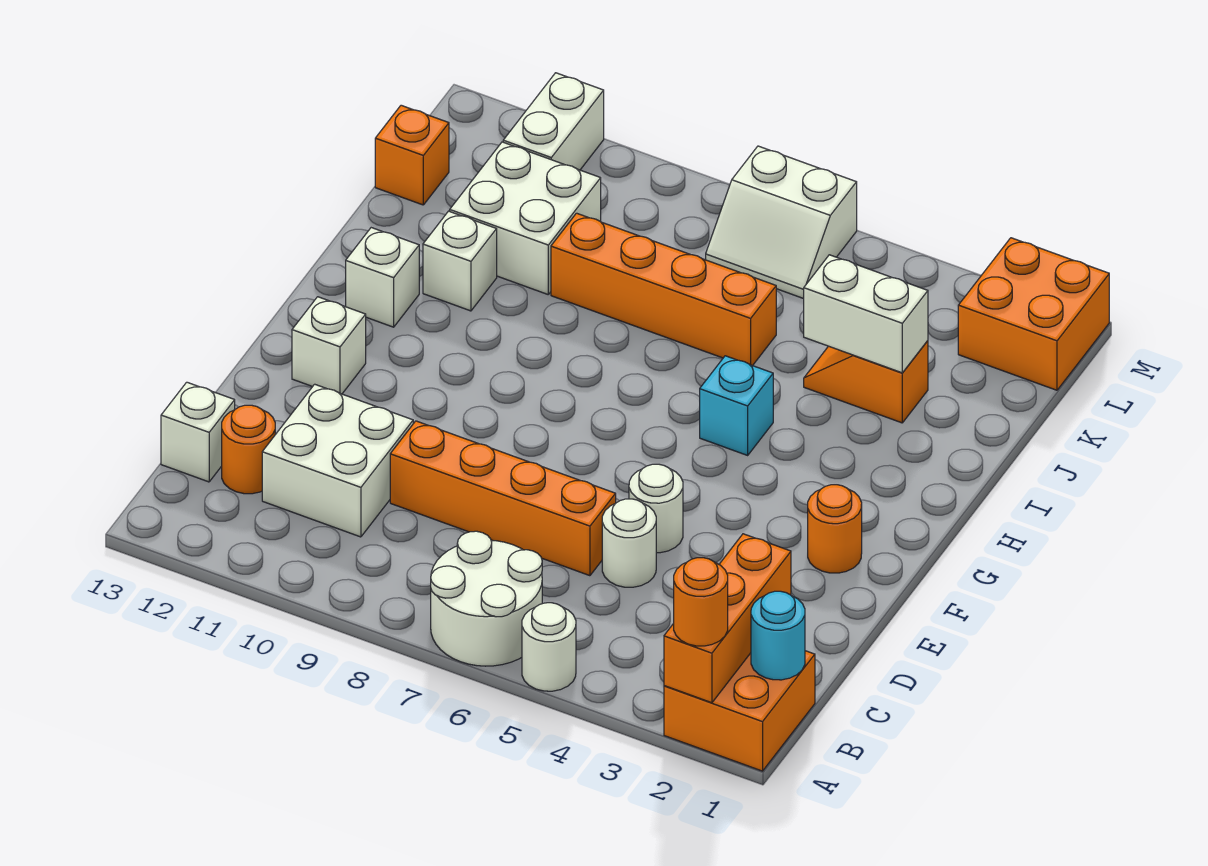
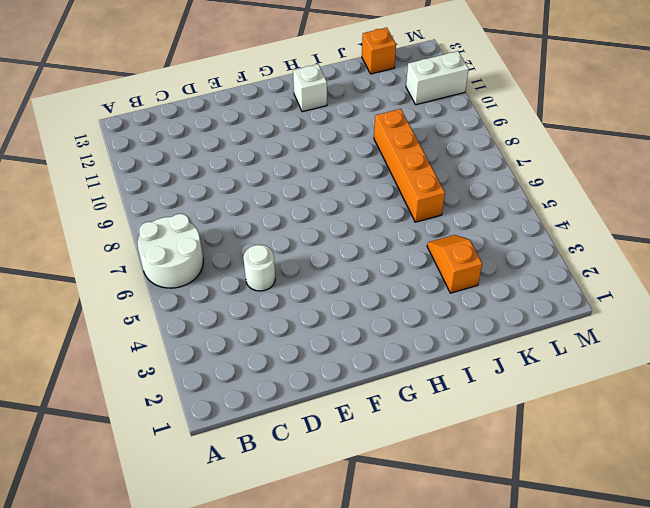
none -> orange 2x2 brick [664,651,815,771]
none -> white 1x1 round brick [522,603,576,691]
none -> white 2x2 brick [262,384,413,537]

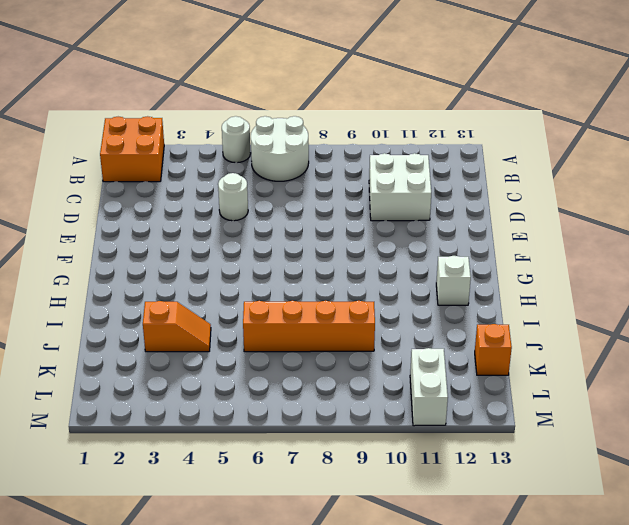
none -> orange 1x1 round brick [222,405,275,494]
none -> white 1x1 brick [161,382,235,482]
none -> orange 1x4 brick [390,421,616,576]

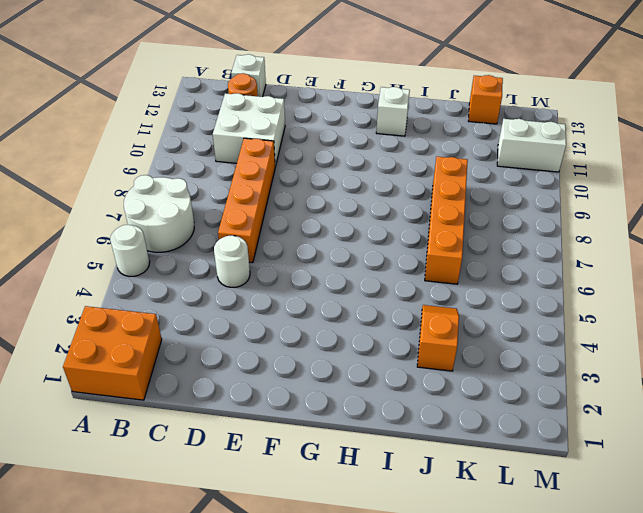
none -> white 1x1 round brick [629,464,683,553]
none -> orange 1x1 round brick [808,485,862,573]
none -> white 1x1 brick [292,297,366,394]

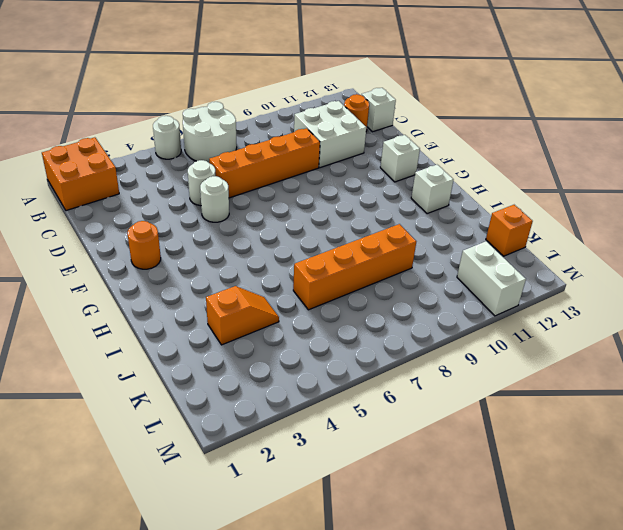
none -> cyan 1x1 brick [700,356,773,455]
none -> white 1x1 brick [423,211,497,311]
none -> white 2x2 brick [450,142,601,294]

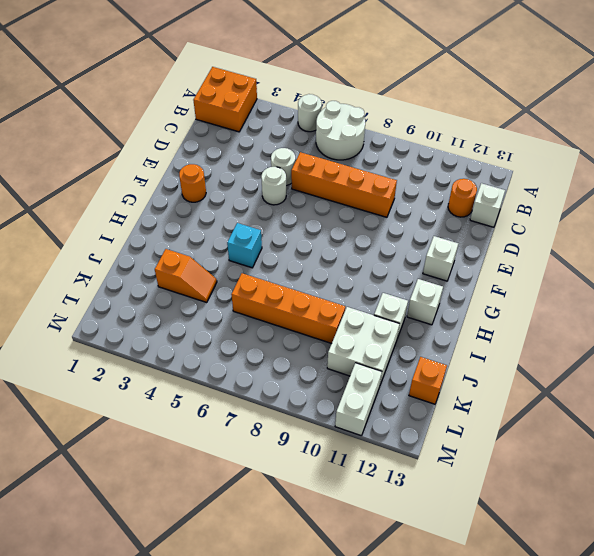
none -> white 2x2 brick [262,384,413,537]
none -> orange 2x2 brick [958,238,1109,390]
none -> white 2x2 slope [706,146,857,299]

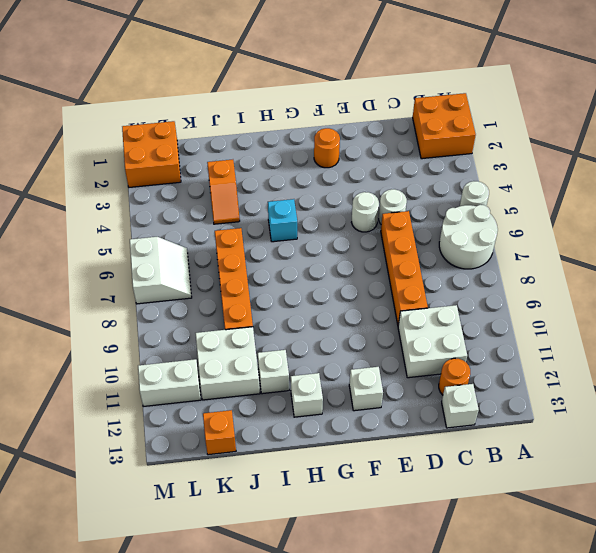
none -> orange 1x3 brick [664,534,791,703]
none -> cyan 1x1 round brick [751,591,805,680]
none -> white 1x2 brick [804,255,928,373]

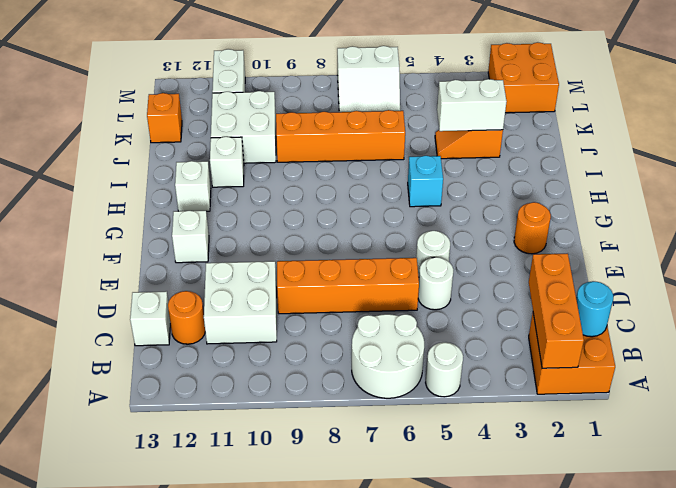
none -> orange 1x1 round brick [674,558,728,646]

